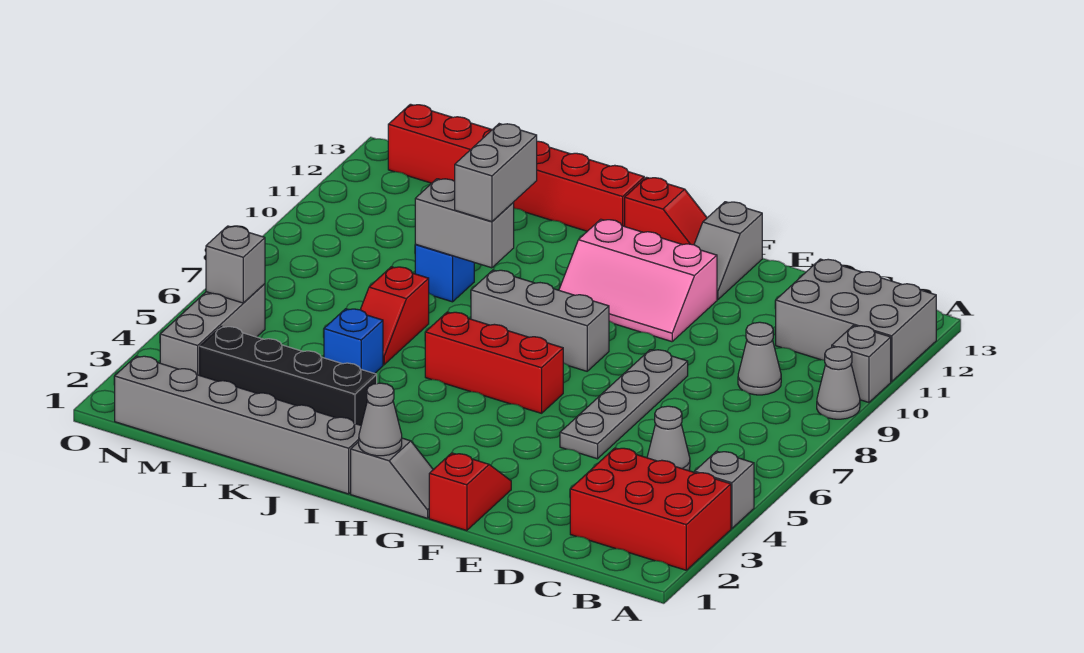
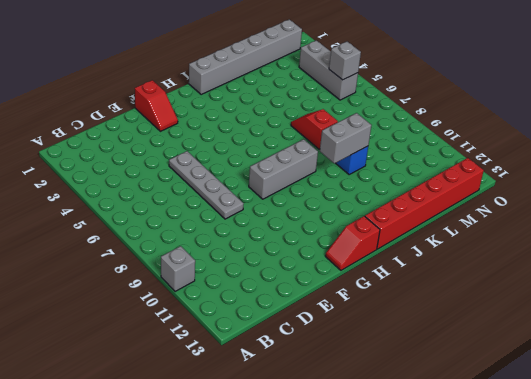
none -> red 2x3 brick [570,448,731,570]
none -> grey 1x1 brick [695,451,754,528]
none -> grey 1x1 cone [817,347,860,419]

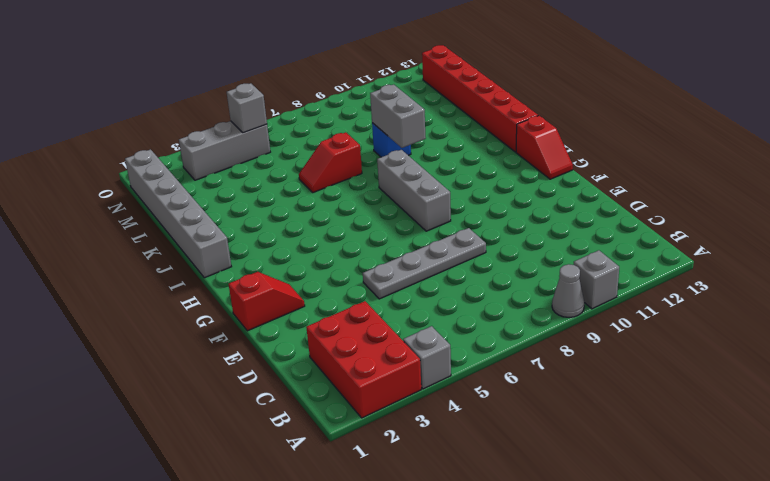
none -> grey 2x3 brick [776,259,936,382]
none -> grey 1x1 cone [647,406,690,471]
none -> grey 1x1 cone [738,322,781,395]

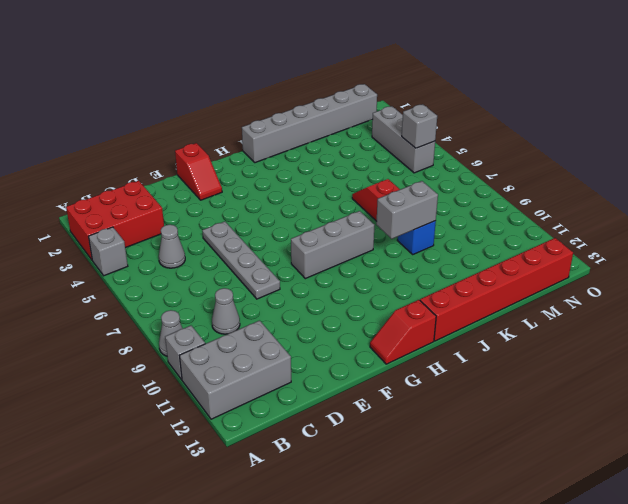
none -> pink 2x3 slope [559,219,717,342]
none -> grey 1x2 slope [694,202,762,300]
none -> grey 1x2 slope [351,438,433,518]

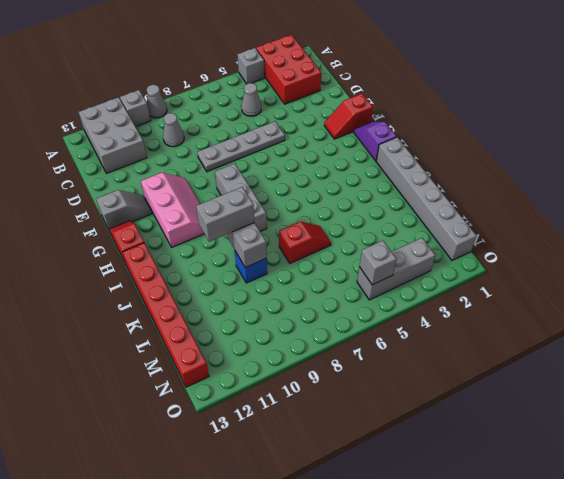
purple 1x2 slope [354,122,397,161] -> grey 1x2 slope [351,438,433,518]
none -> red 1x3 brick [425,312,563,413]
none -> black 1x4 brick [200,326,377,425]
none -> blue 1x1 brick [324,309,383,374]

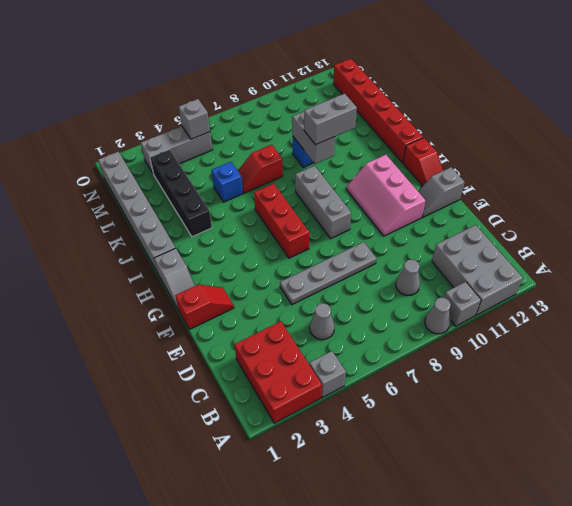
none -> grey 1x1 cone [359,383,402,456]

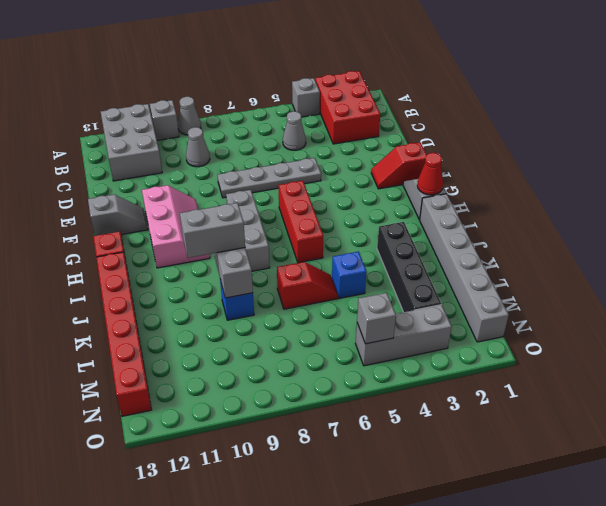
red 1x1 cone [417,153,443,195] -> grey 1x1 cone [359,383,402,456]

